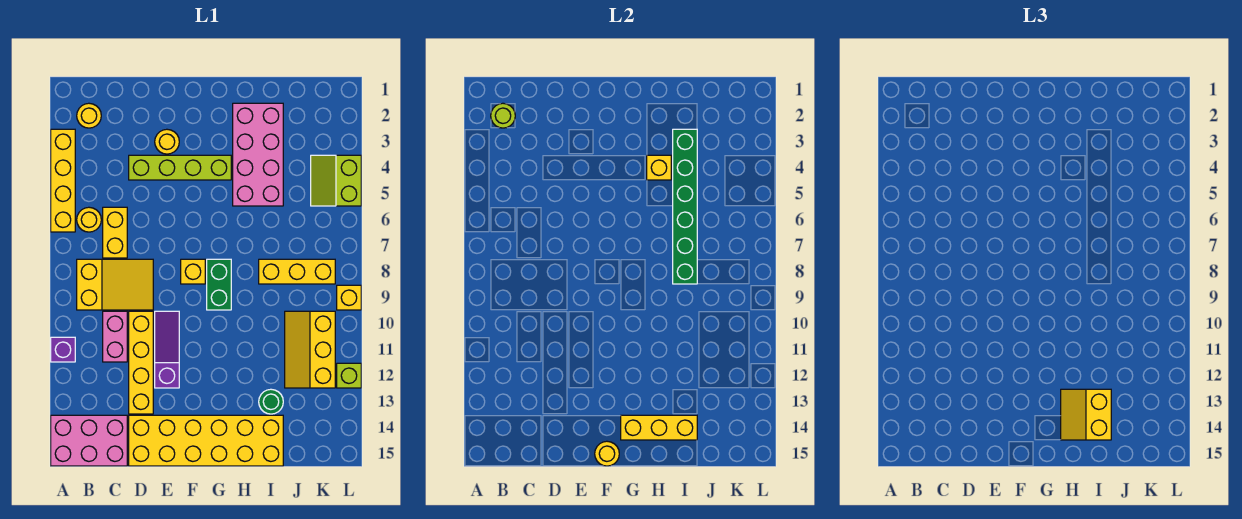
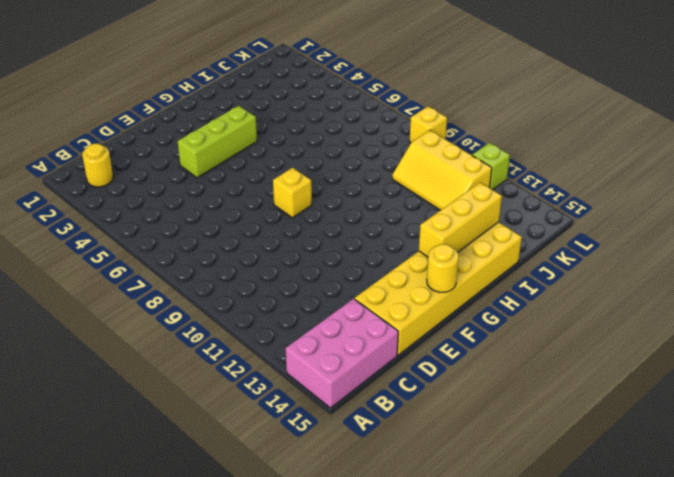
lime 1x3 brick [178,106,257,178] -> lime 1x4 brick [129,155,231,180]
none -> yellow 1x4 brick [51,129,75,232]
none -> purple 1x1 brick [51,337,75,362]
none -> yellow 1x1 round brick [77,207,101,232]

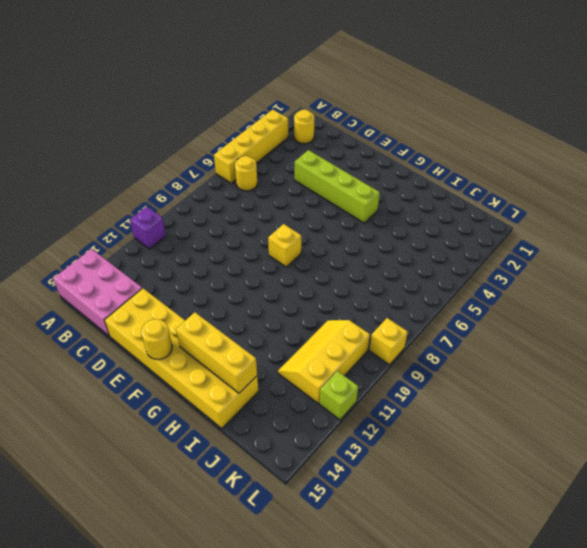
none -> yellow 2x3 slope [77,259,153,310]
none -> yellow 1x2 brick [103,207,127,258]
none -> pink 1x2 brick [103,311,127,362]

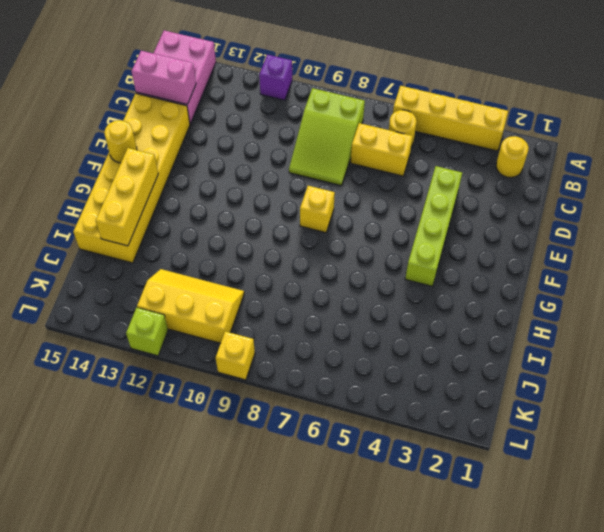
lime 2x3 slope [289,88,365,186] -> yellow 2x3 slope [77,259,153,310]
pink 1x2 brick [132,51,196,104] -> pink 1x2 brick moved to [103,311,127,362]
none -> yellow 1x4 brick [129,311,153,414]
none -> yellow 1x1 round brick [155,129,179,154]
none -> purple 1x3 slope [155,311,179,388]

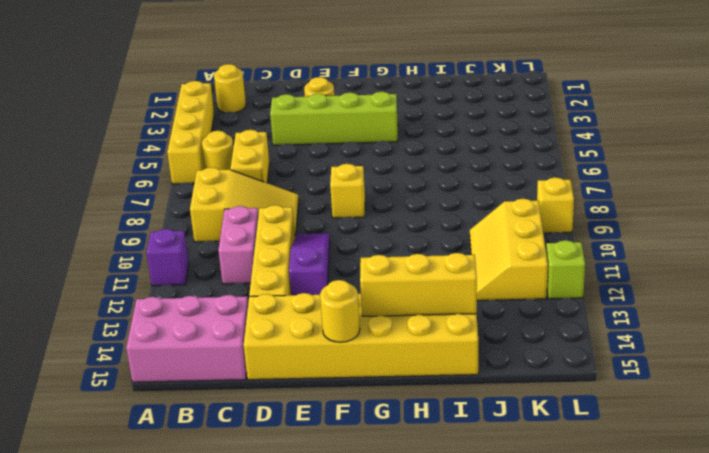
none -> green 1x2 brick [207,259,231,310]
none -> pink 2x4 brick [233,103,283,206]
none -> yellow 1x3 brick [259,259,335,284]

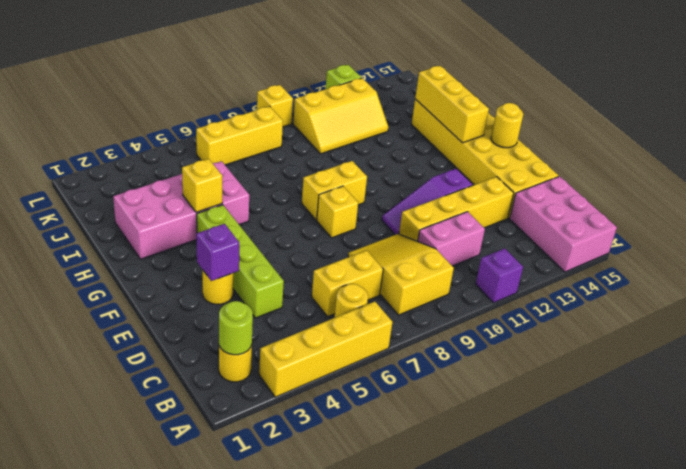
purple 1x1 brick [196,224,239,281] -> none
yellow 1x2 brick [302,161,367,220] -> green 1x2 brick [207,259,231,310]
yellow 1x3 brick [196,106,283,165] -> yellow 1x3 brick turned to [259,259,335,284]
none -> green 1x1 round brick [259,389,283,414]
none -> lime 2x2 slope [311,155,361,206]
none -> green 1x6 brick [673,129,697,284]

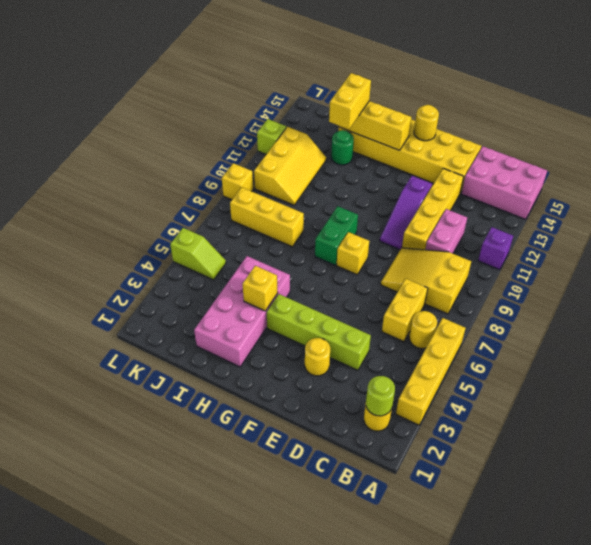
yellow 1x2 brick [329,73,371,129] -> yellow 2x2 slope [1061,389,1111,440]
lime 1x2 slope [170,228,226,280] -> lime 2x2 slope [311,155,361,206]
none -> green 1x6 brick [673,129,697,284]

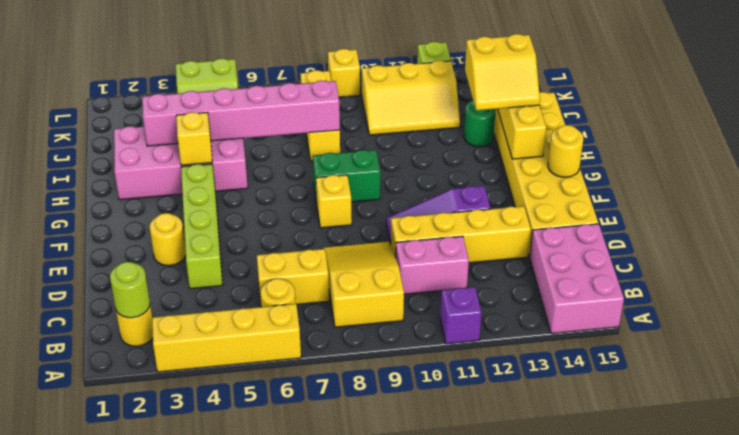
pink 1x6 brick [142,80,340,146] -> green 1x6 brick [673,129,697,284]

